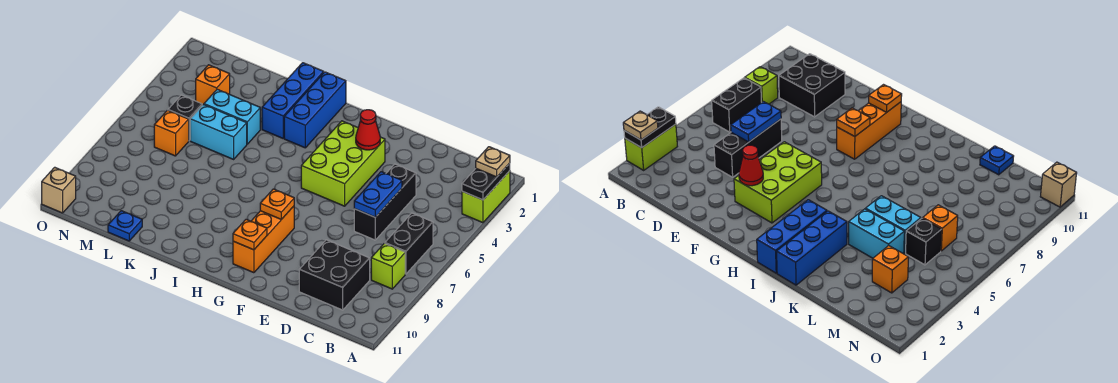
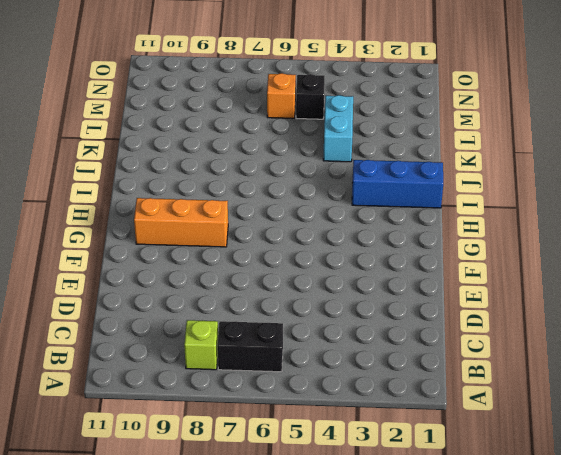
none -> lime 1x2 brick [462,171,510,223]
none -> black 2x2 brick [299,240,370,310]
none -> black 1x3 brick [354,164,416,240]

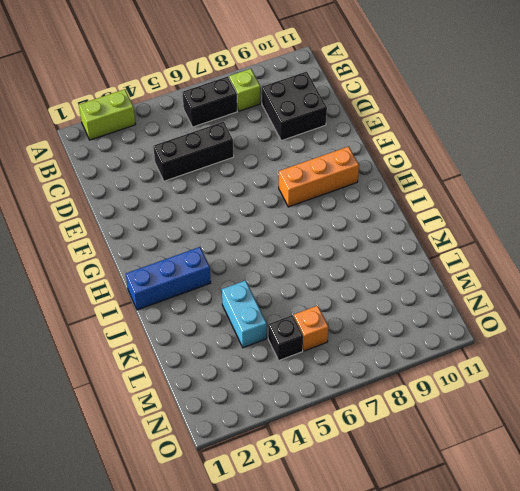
none -> lime 2x3 brick [301,121,385,206]
none -> blue 1x3 brick [262,63,324,138]
none -> cyan 1x2 brick [190,105,247,159]

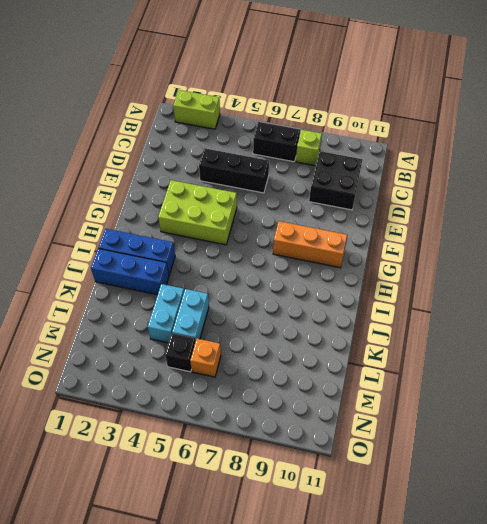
none -> blue 1x1 plate [108,211,142,241]
none -> orange 1x1 brick [196,65,230,105]
none -> tan 1x1 brick [42,167,76,213]

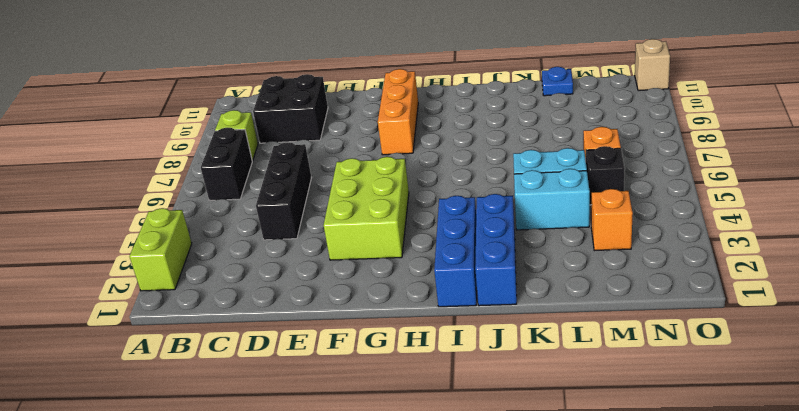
none -> black 1x2 plate [462,163,510,200]
none -> blue 1x2 plate [354,172,402,217]
none -> red 1x1 cone [356,110,380,150]

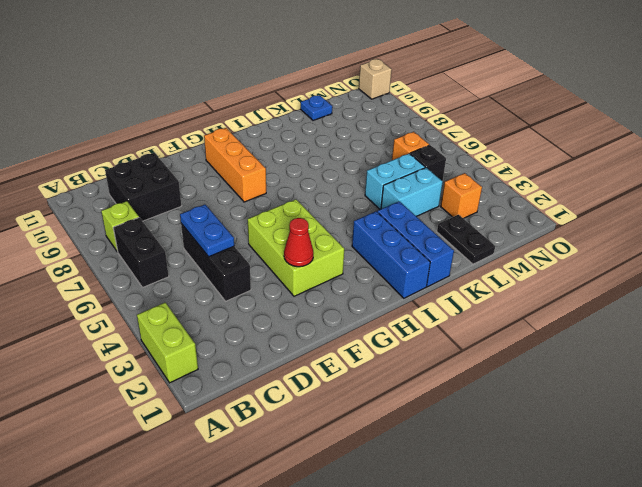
black 1x2 plate [437,215,495,264] -> black 1x2 plate moved to [462,163,510,200]
none -> orange 1x1 plate [260,189,294,219]
none -> orange 1x1 plate [233,219,267,250]
none -> tan 1x1 plate [476,147,510,177]

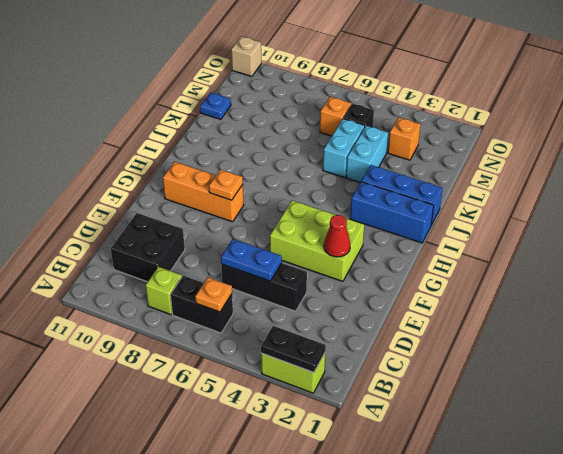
orange 1x1 plate [195,277,232,312] -> orange 1x1 plate moved to [233,219,267,250]
none -> tan 1x1 plate [476,147,510,177]

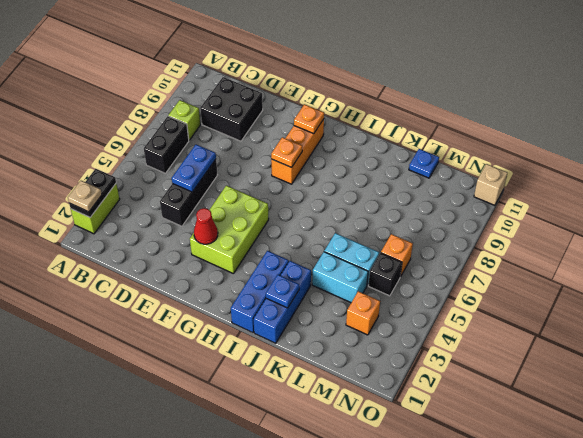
blue 1x1 plate [266,275,299,308] -> none

